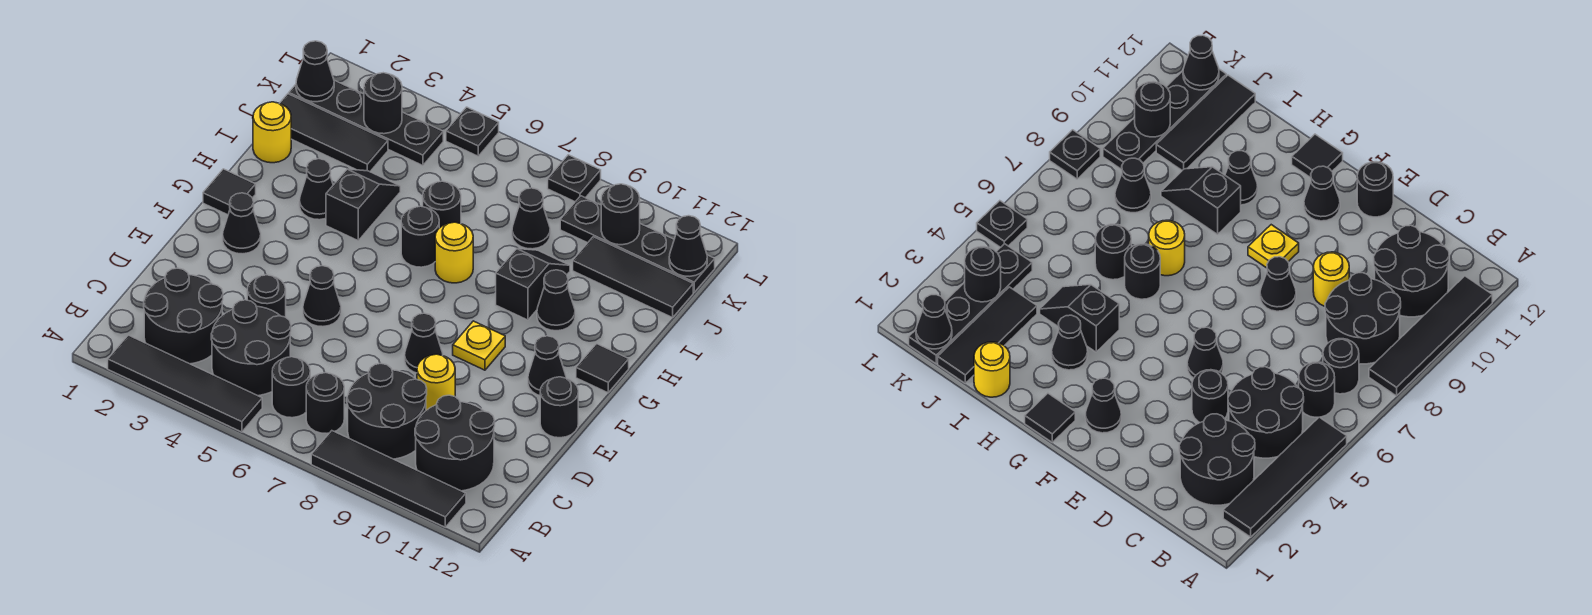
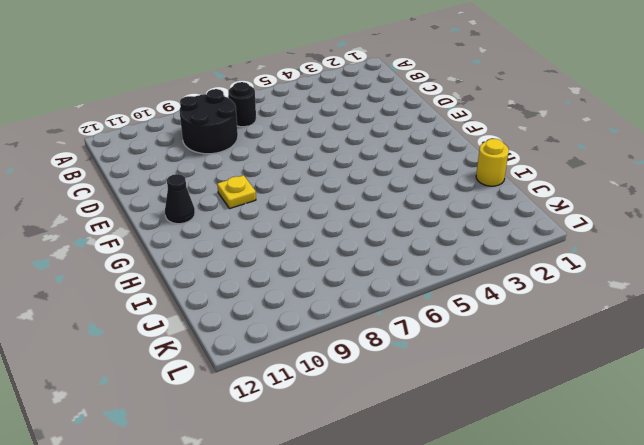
none -> black 1x4 tile [108,335,262,432]
none -> black 1x4 tile [311,431,466,527]
none -> black 2x2 round brick [144,268,223,364]
none -> black 2x2 round brick [211,300,291,396]

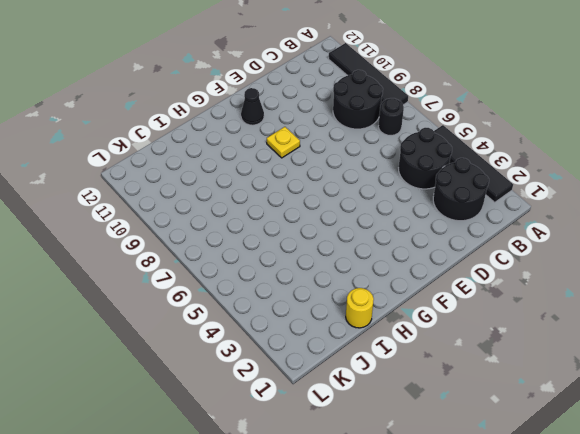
none -> black 1x1 round brick [272,357,310,418]
none -> black 2x2 round brick [415,395,495,491]
none -> black 1x1 round brick [247,275,286,317]
none -> yellow 1x1 round brick [417,354,455,410]

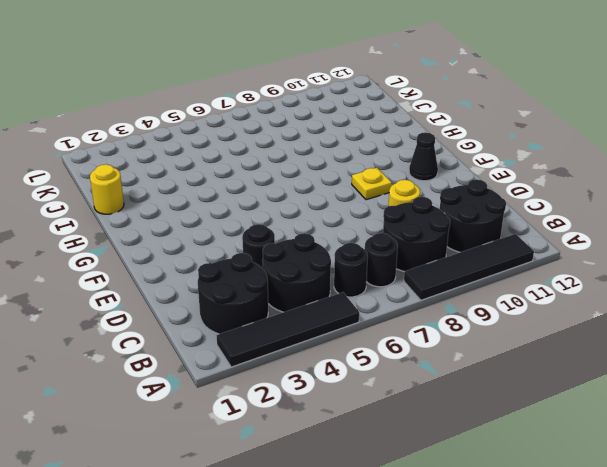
none -> black 1x1 cone [303,266,341,327]
none -> black 1x1 cone [405,313,443,373]
none -> black 1x1 round brick [540,377,578,438]
none -> black 1x1 cone [223,193,261,254]

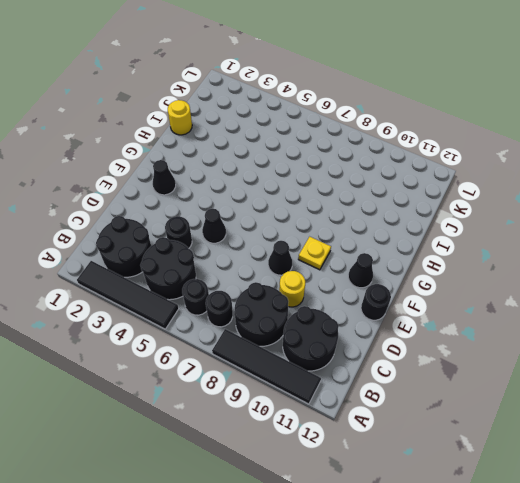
none -> black 1x1 tile [203,169,256,215]
none -> black 1x1 tile [576,344,629,393]
none -> black 1x1 cone [299,159,333,220]
none -> black 1x2 slope [326,169,400,240]

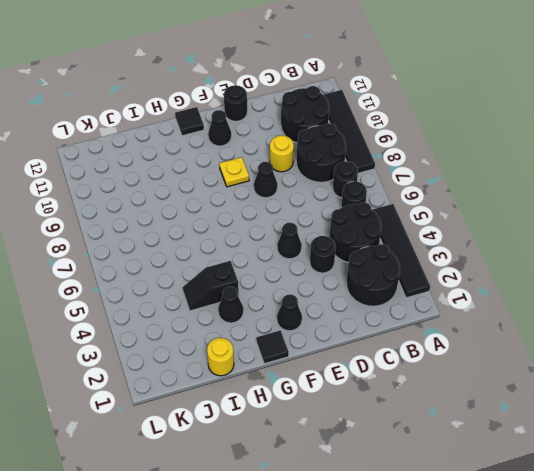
none -> black 1x1 round brick [401,206,439,267]
none -> yellow 1x1 round brick [435,222,473,283]
none -> black 1x2 slope [496,249,570,320]
none -> black 1x1 cone [537,270,575,331]

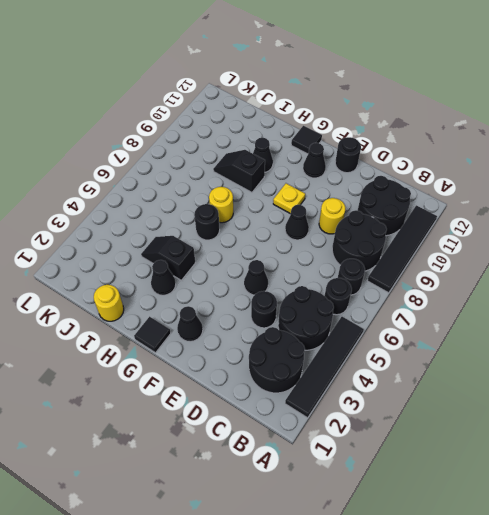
none -> black 1x1 round brick [423,181,461,228]
none -> black 1x3 tile [279,94,388,172]
none -> black 1x1 cone [512,188,550,249]
none -> black 1x3 tile [573,237,693,318]

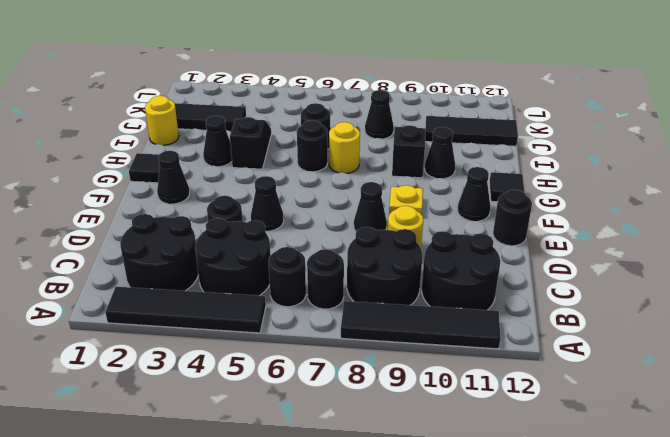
none -> black 1x4 plate [289,80,443,165]
none -> black 1x4 plate [560,196,715,292]
none -> black 1x1 plate [446,107,499,156]
none -> black 1x1 plate [548,155,601,202]

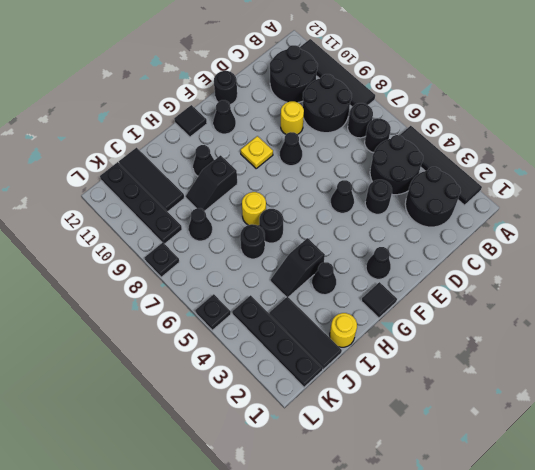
none -> black 1x1 cone [296,41,334,102]
none -> black 1x1 round brick [364,73,402,134]
none -> black 1x1 round brick [601,184,640,245]
none -> black 1x1 cone [669,216,707,276]

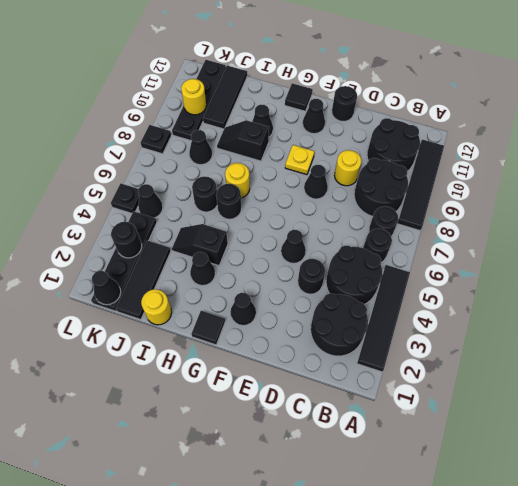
black 1x1 cone [138,184,163,218] -> black 1x1 cone moved to [669,216,707,276]
yellow 1x1 round brick [181,79,206,115] -> black 1x1 round brick [601,184,640,245]

